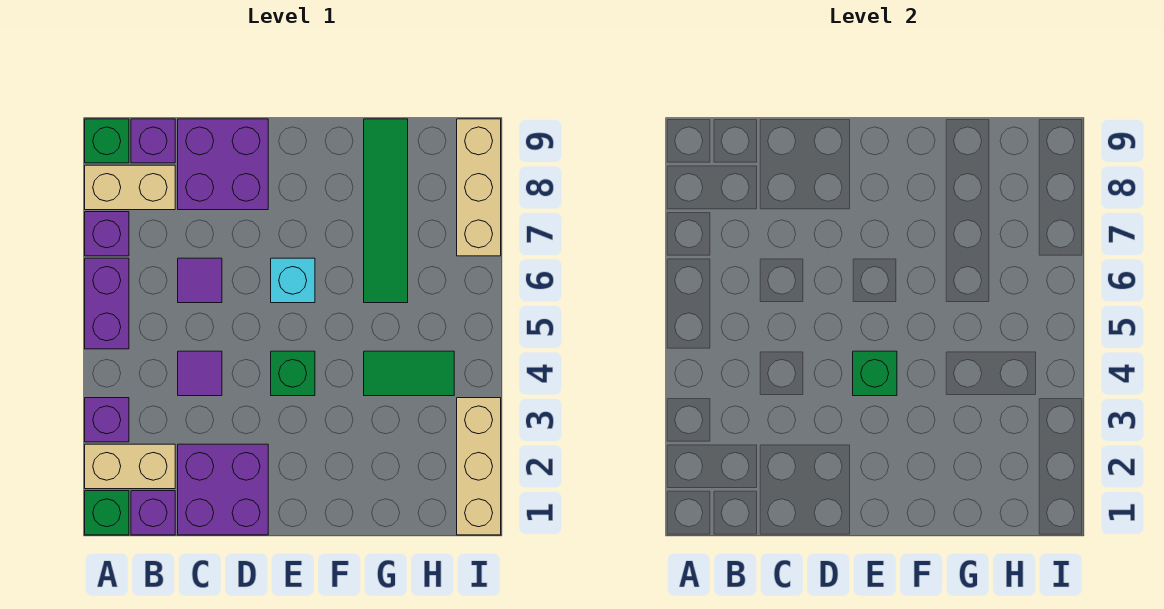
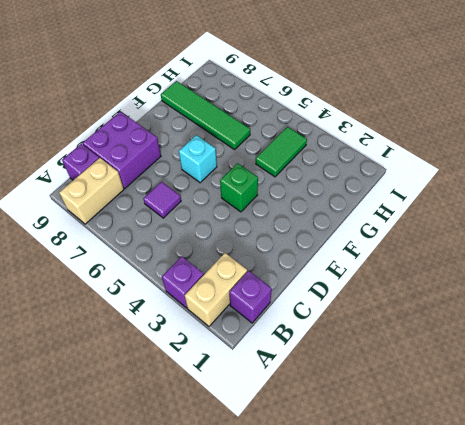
none -> green 1x1 brick [85,491,129,535]
none -> purple 1x2 brick [85,258,129,349]
none -> purple 1x1 brick [85,212,129,256]

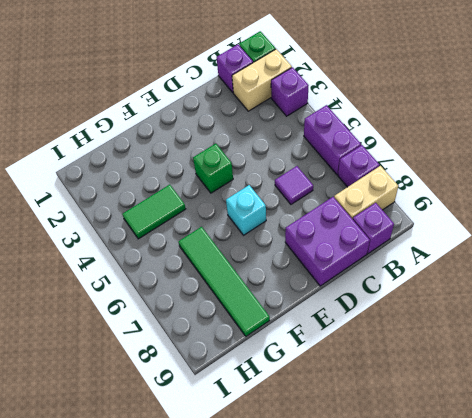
none -> green 1x1 brick [85,119,129,163]
none -> purple 2x2 brick [178,444,268,535]
none -> purple 1x1 tile [178,351,222,396]

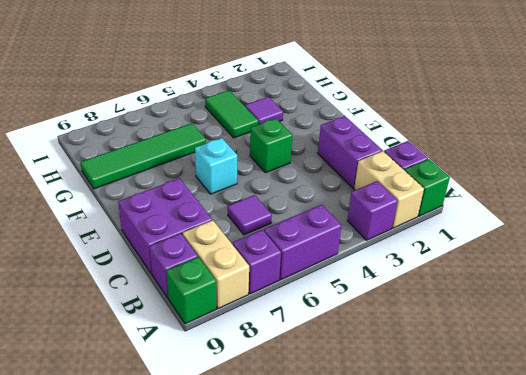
purple 1x2 brick [318,116,382,188] -> purple 2x2 brick [178,444,268,535]
purple 1x1 tile [245,97,283,125] -> purple 1x1 tile moved to [178,351,222,396]
none -> tan 1x3 brick [457,398,501,535]
none -> tan 1x3 brick [457,119,501,256]
none -> green 1x1 brick [853,351,897,396]

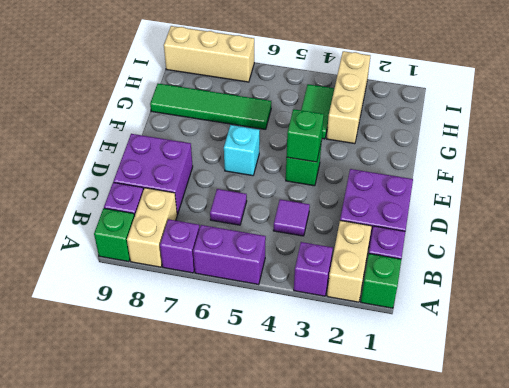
tan 1x3 brick [327,51,370,144] -> tan 1x3 brick turned to [457,398,501,535]

